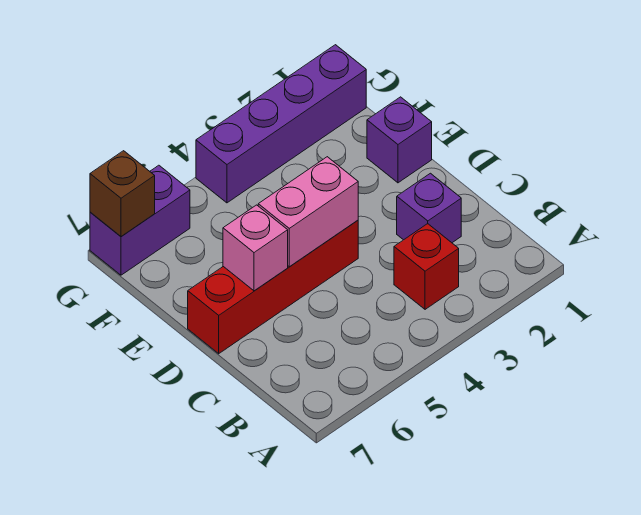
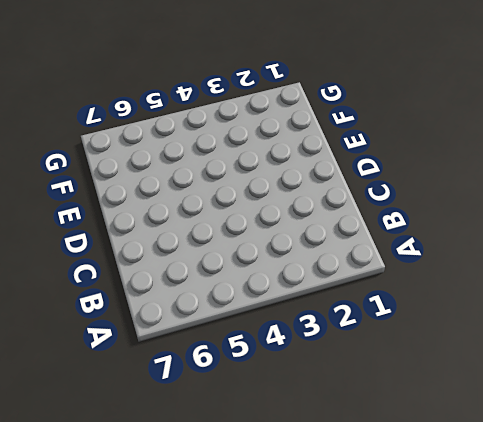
none -> red 1x1 brick [394,224,459,309]
none -> purple 1x1 brick [397,173,461,243]

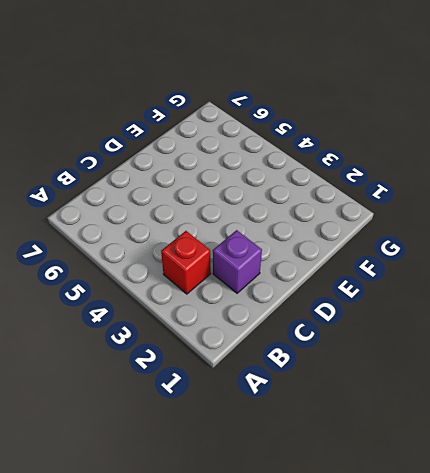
none -> red 1x4 brick [188,220,358,354]
none -> purple 1x1 brick [367,97,432,183]

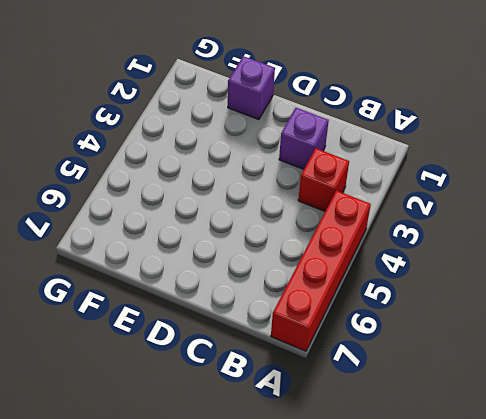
red 1x4 brick [271,191,371,351] -> red 1x4 brick moved to [188,220,358,354]
none -> purple 1x4 brick [196,45,366,203]
none -> purple 1x2 brick [90,165,190,275]

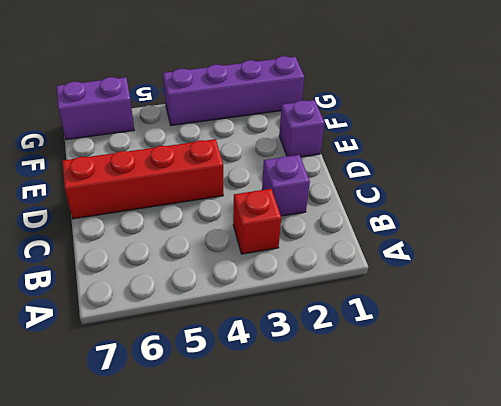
none -> pink 1x2 brick [258,157,358,267]
none -> pink 1x1 brick [223,205,288,291]

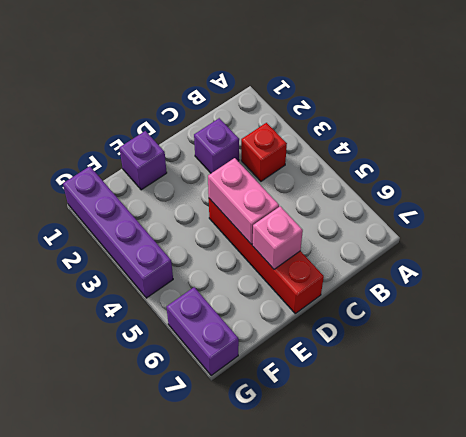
none -> brown 1x1 brick [90,151,155,237]

